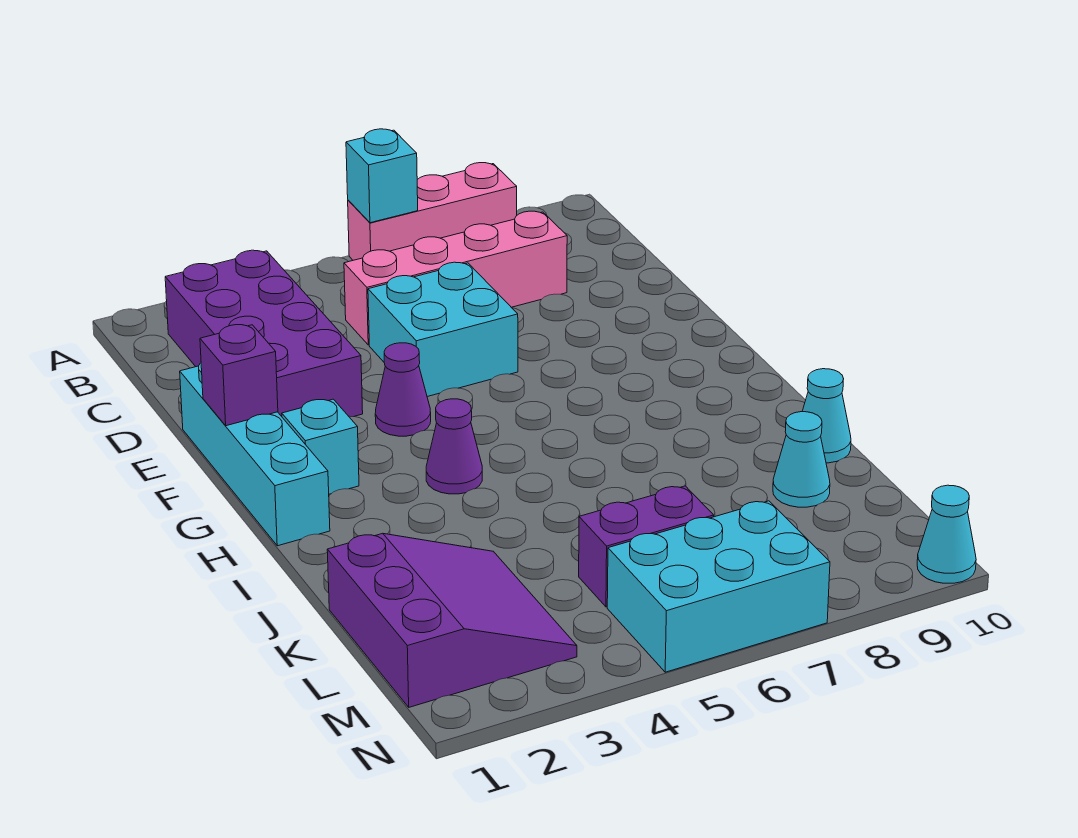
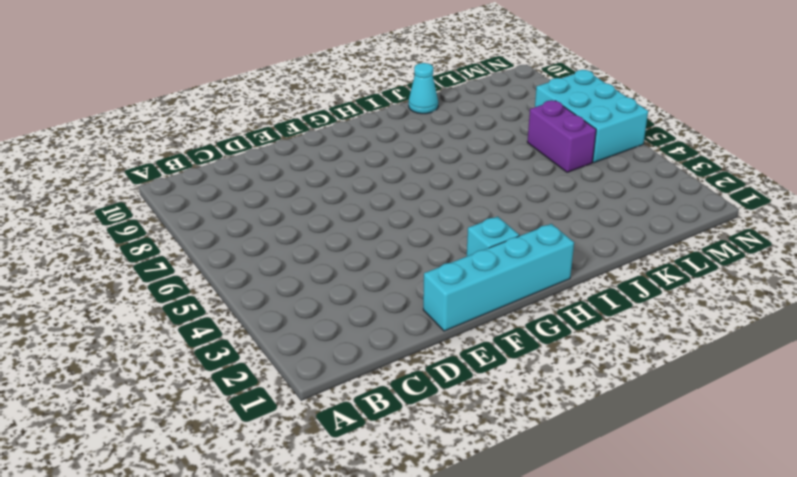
none -> pink 1x3 brick [348,163,517,260]
none -> purple 2x4 brick [165,250,363,417]
none -> pink 1x4 brick [344,211,567,345]

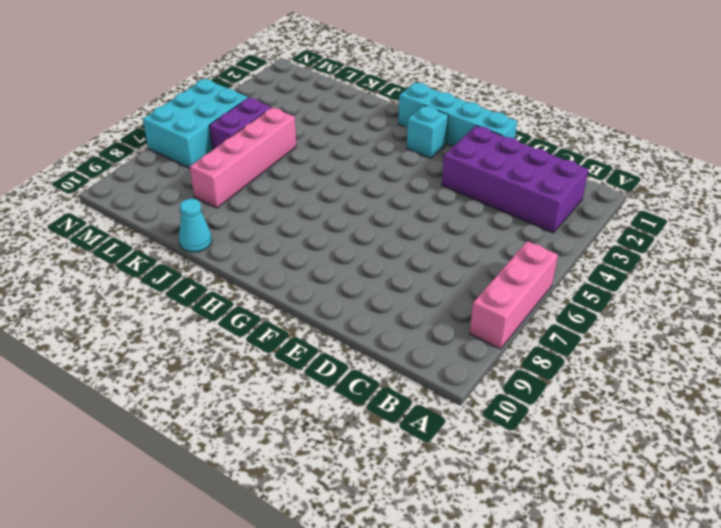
pink 1x4 brick [190,107,296,208] -> pink 1x4 brick moved to [344,211,567,345]
none -> cyan 2x2 brick [368,262,518,397]
none -> purple 1x1 cone [375,343,431,436]
none -> purple 1x1 cone [426,399,482,494]

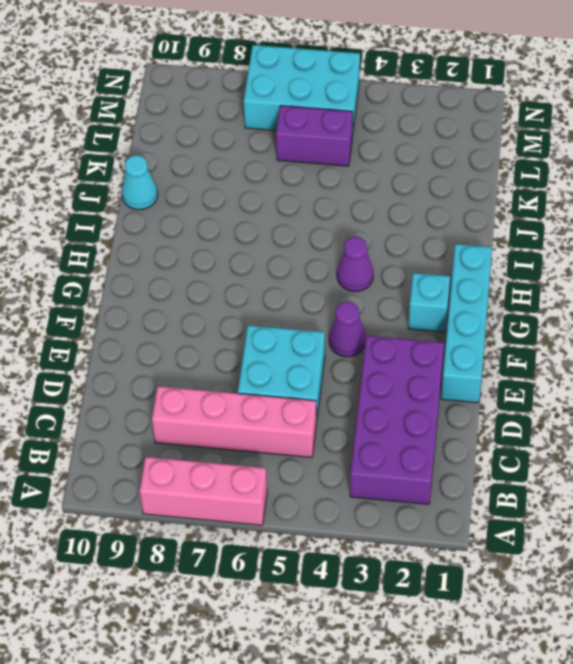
none -> purple 3x3 slope [327,533,577,707]
none -> cyan 1x1 cone [773,412,830,507]
none -> cyan 1x1 cone [917,485,976,583]

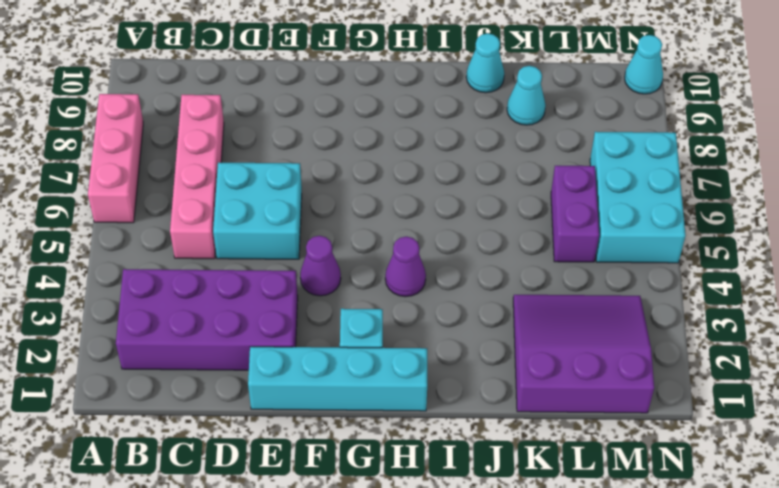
none -> cyan 1x1 brick [346,129,418,223]
none -> purple 1x1 brick [200,325,278,426]

